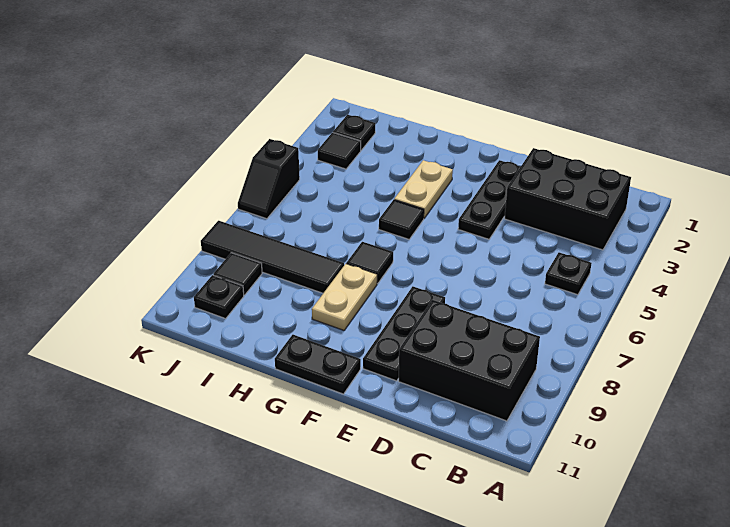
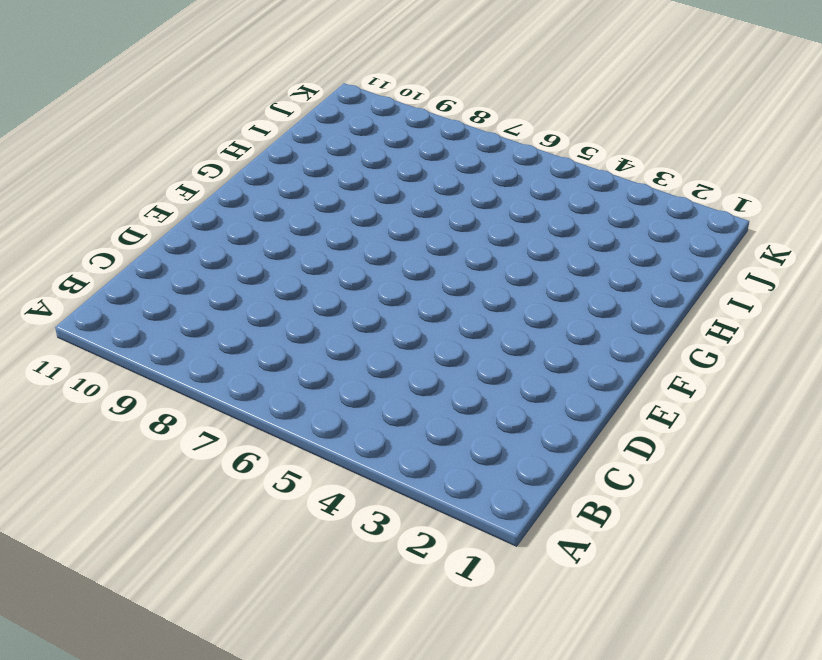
none -> black 2x3 brick [505,148,631,250]
none -> black 1x1 plate [545,252,592,295]
none -> black 2x3 brick [399,300,540,421]

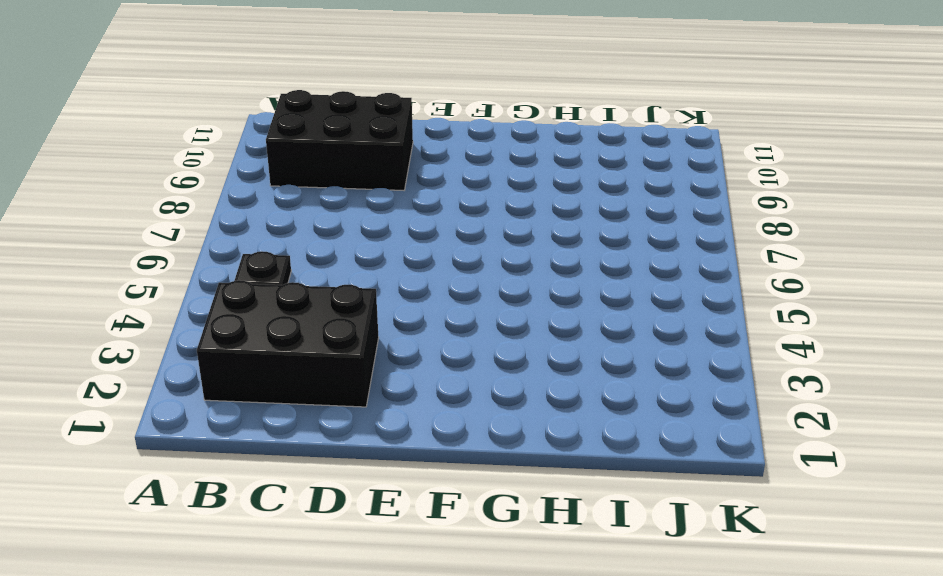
none -> black 1x3 plate [458,160,520,239]
none -> black 1x3 plate [363,286,445,381]
none -> black 1x2 plate [275,335,361,394]

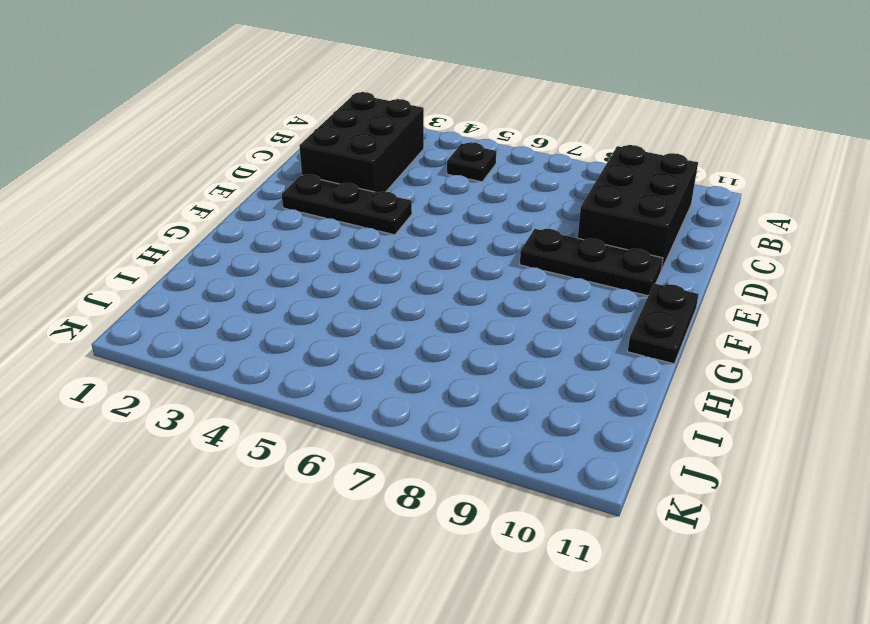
none -> tan 1x2 plate [394,160,453,218]
none -> black 1x1 tile [379,200,424,239]
none -> black 1x1 tile [346,242,393,283]

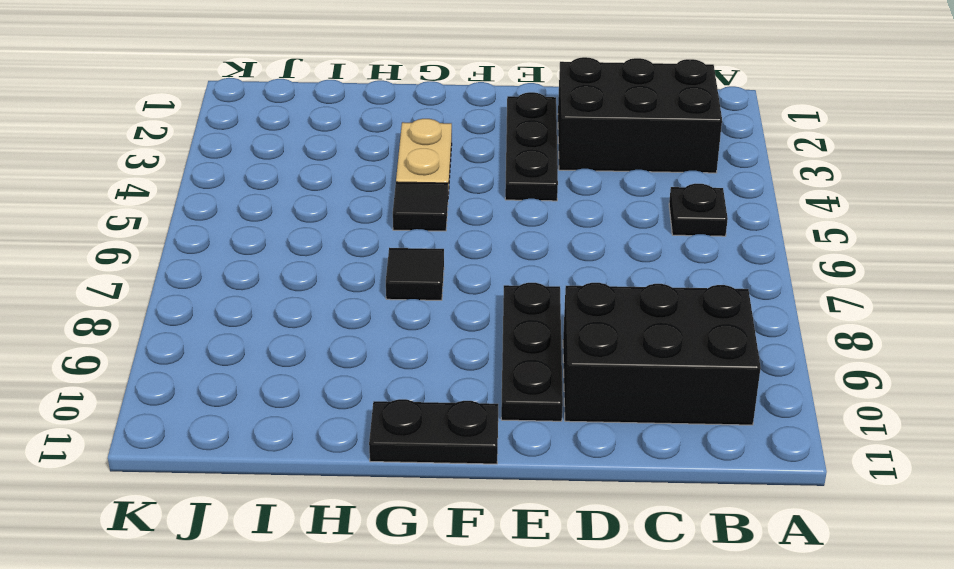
none -> tan 1x2 plate [312,264,377,330]
none -> black 1x4 tile [201,221,344,293]
none -> black 1x1 plate [333,114,375,150]

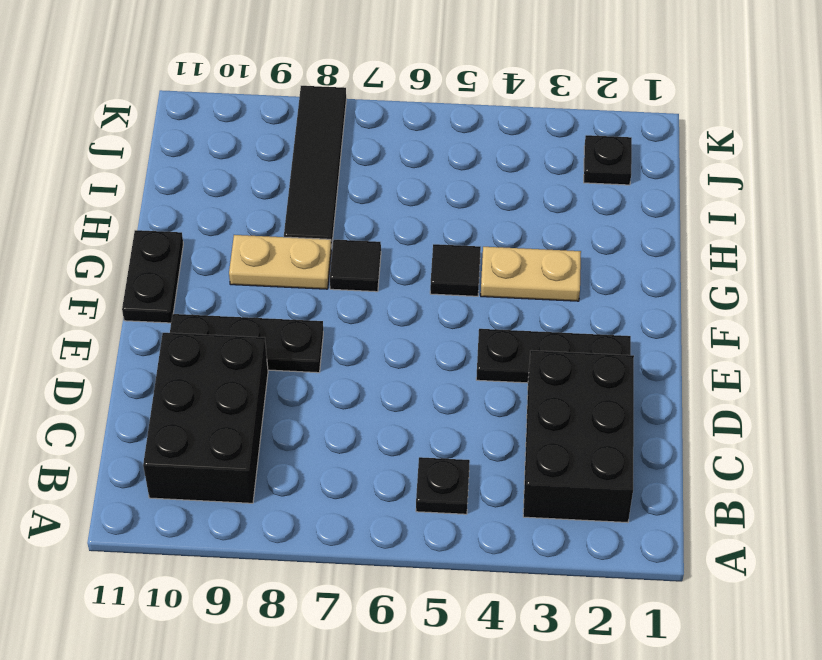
none -> black 1x1 tile [318,132,361,169]
none -> black 1x1 tile [213,253,262,295]
none -> black 1x1 plate [194,275,244,319]

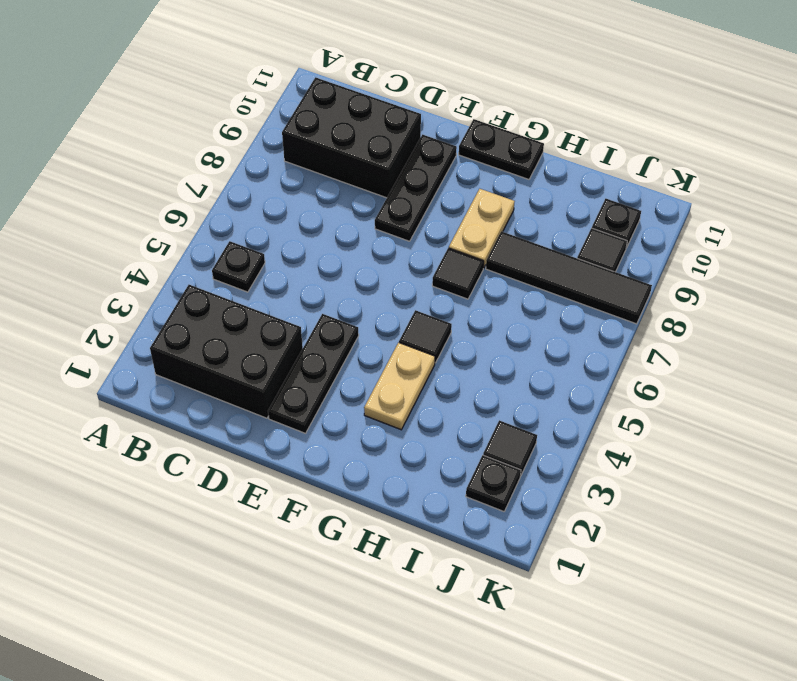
none -> black 1x2 slope [238,139,300,219]

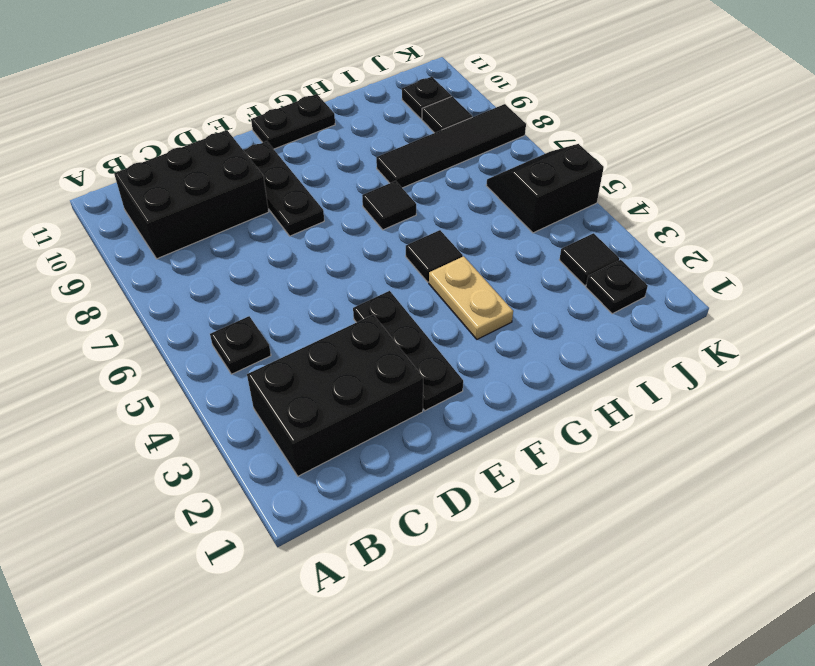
black 2x2 slope [486,144,604,233] -> black 1x2 slope [238,139,300,219]
none -> tan 1x2 plate [312,264,377,330]

